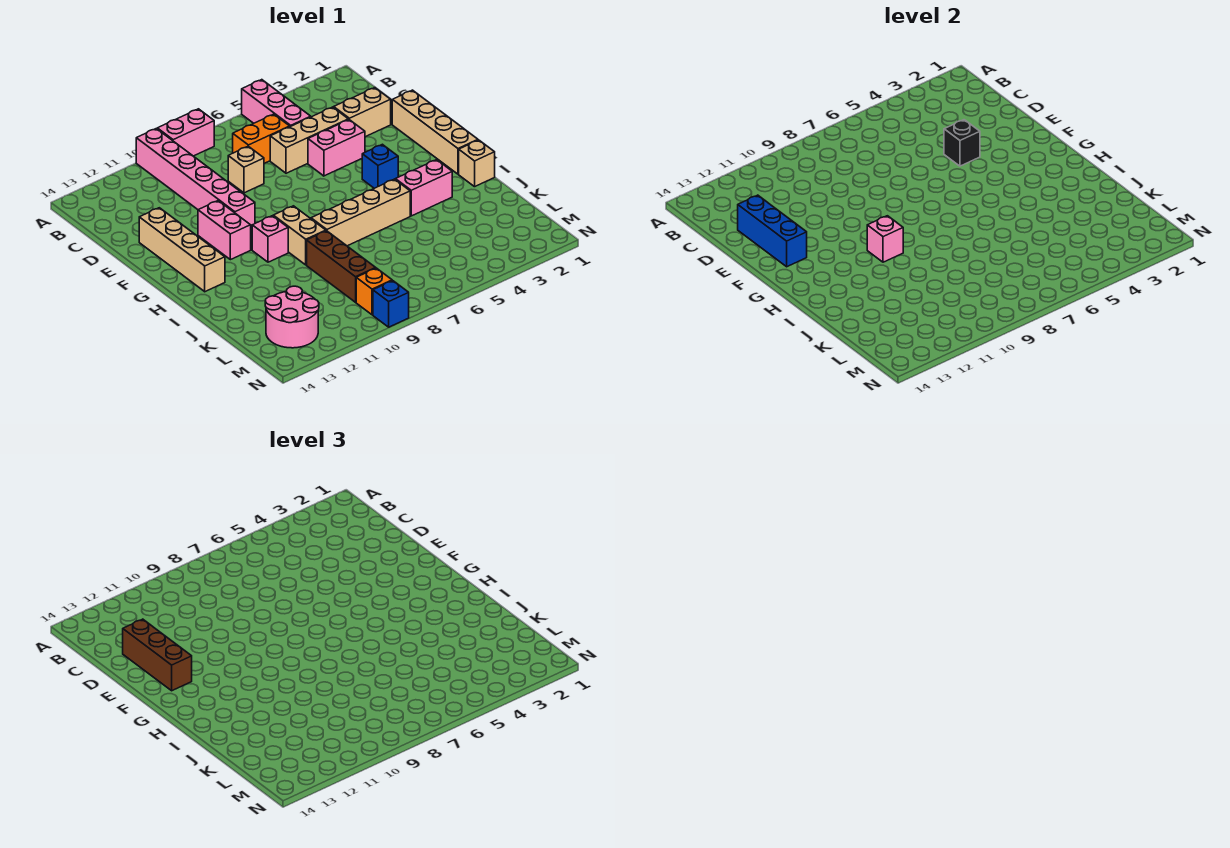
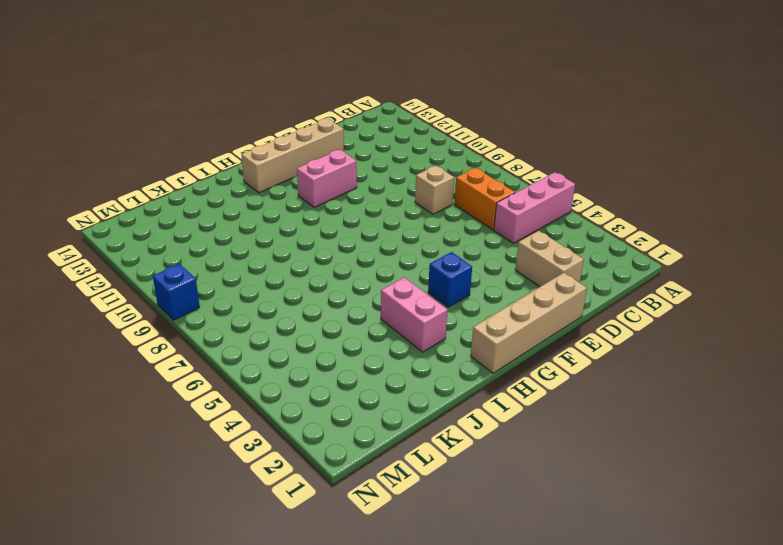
none -> pink 1x2 brick [157,109,214,156]
none -> pink 1x6 brick [136,129,255,230]
none -> tan 1x3 brick [270,107,348,173]

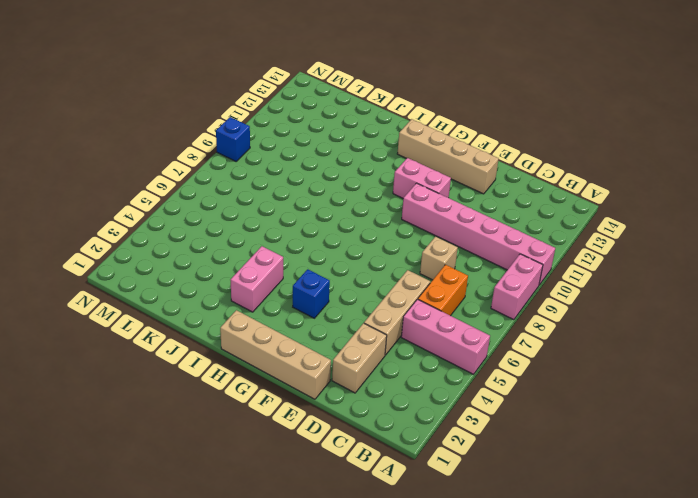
none -> pink 1x2 brick [308,120,365,176]
none -> tan 1x2 brick [273,206,326,265]
none -> pink 1x1 brick [252,216,288,262]

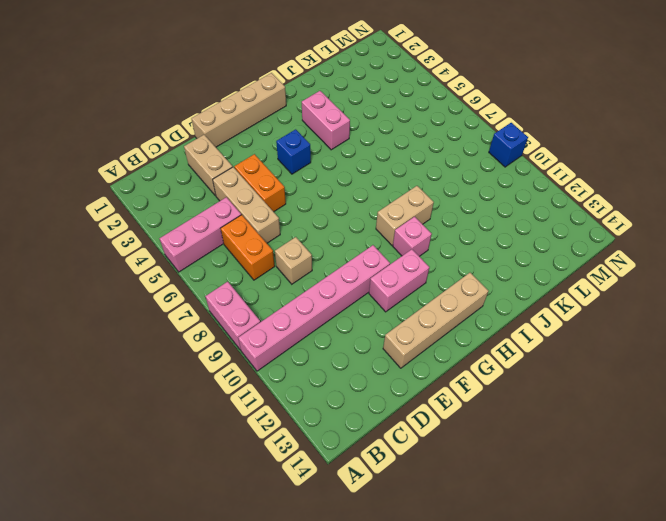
orange 1x2 brick [234,154,286,212] -> pink 1x2 brick [308,120,365,176]
none -> tan 1x1 brick [459,140,495,187]
none -> tan 1x4 brick [311,179,410,246]
none -> brown 1x3 brick [307,231,375,302]

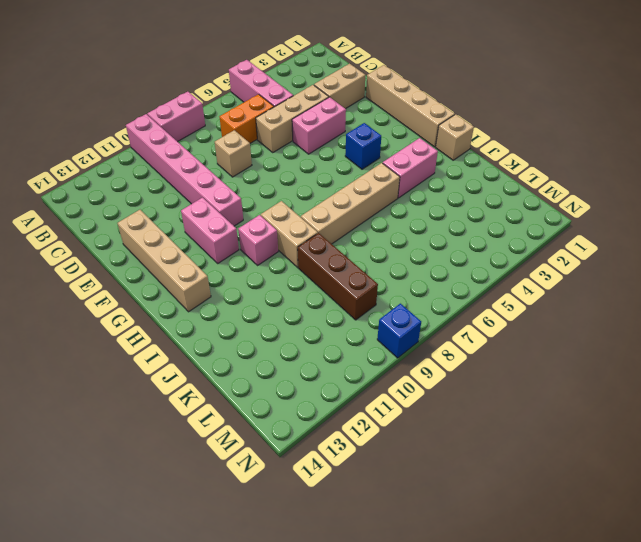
none -> pink 2x2 round brick [265,286,319,348]
none -> orange 1x1 brick [356,268,392,315]
none -> blue 1x3 brick [738,195,807,267]

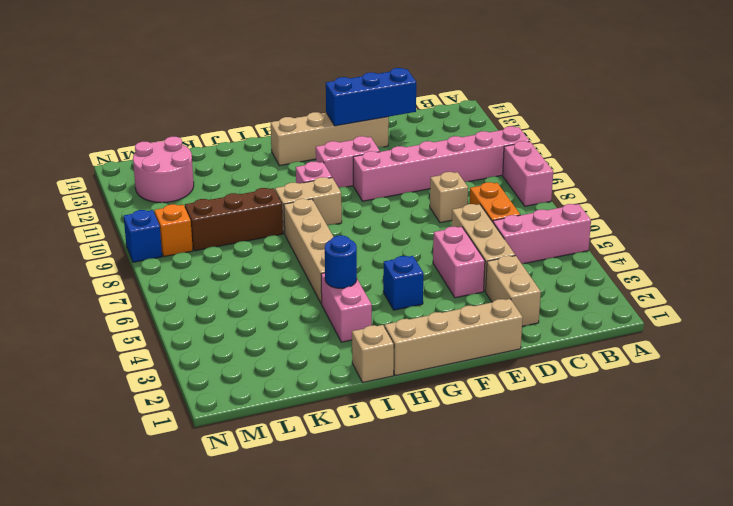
blue 1x1 round brick [325,235,357,288] -> none
none -> black 1x1 brick [944,120,980,166]
none -> pink 1x1 brick [867,216,903,262]
none -> brown 1x3 brick [123,619,192,691]

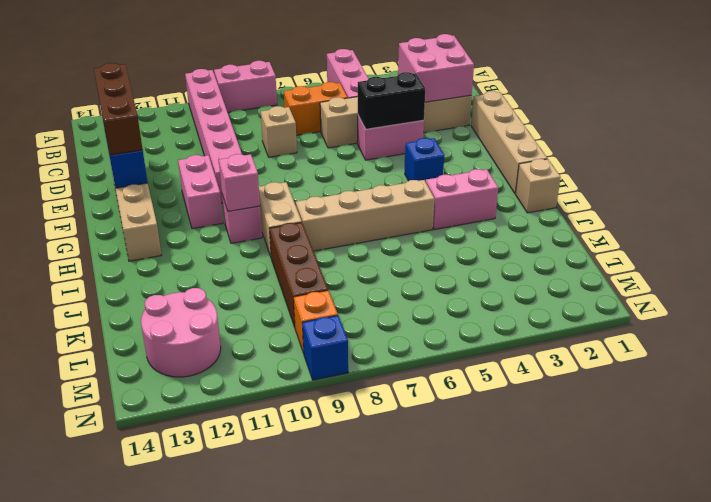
pink 2x2 brick [398,34,474,102] -> none
black 1x2 brick [358,72,425,129] -> black 1x1 brick [944,120,980,166]

